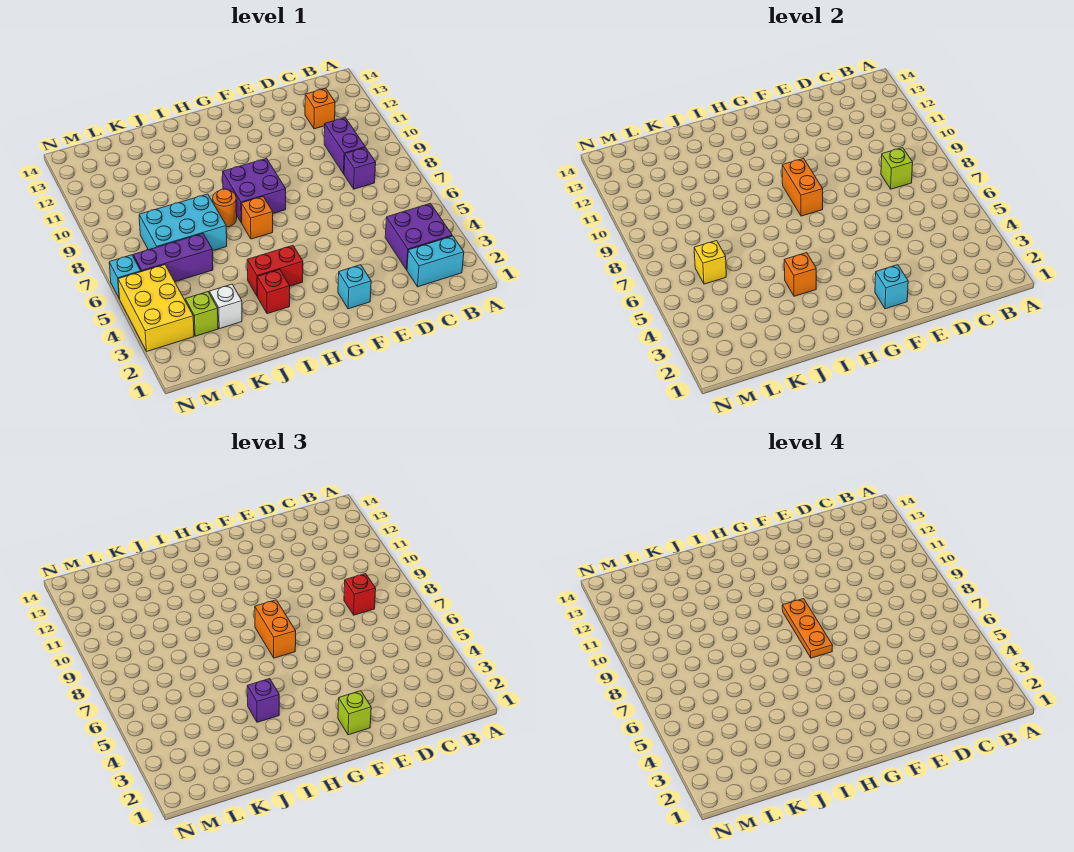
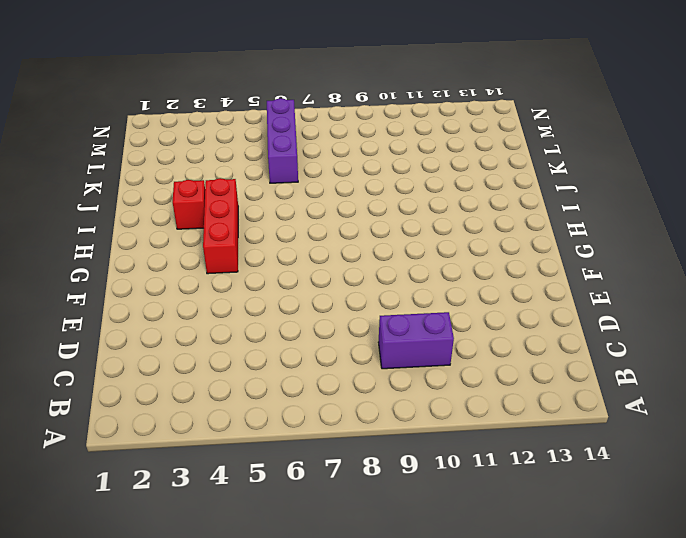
red 1x3 brick [203,178,238,274] -> red 1x2 brick [247,246,303,296]
none -> cyan 1x2 brick [407,236,464,287]
none -> purple 2x2 brick [385,203,452,270]
none -> purple 1x1 brick [344,148,376,189]

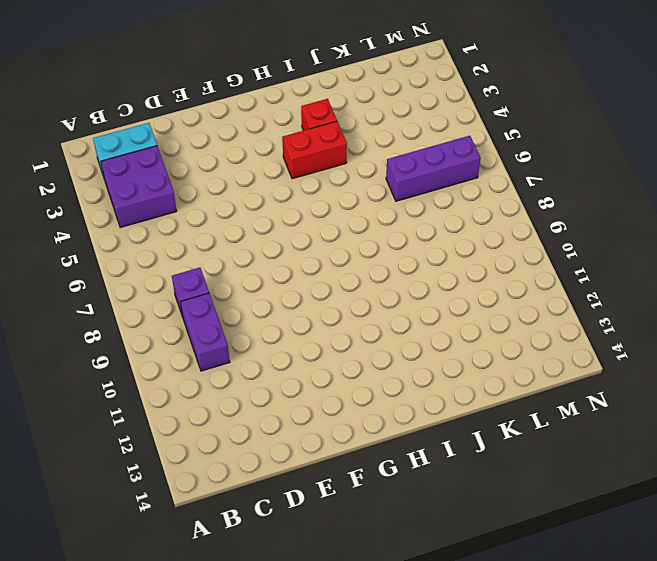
none -> orange 1x1 brick [305,88,335,129]
none -> cyan 1x1 brick [338,265,371,309]
none -> purple 2x2 brick [223,158,286,223]

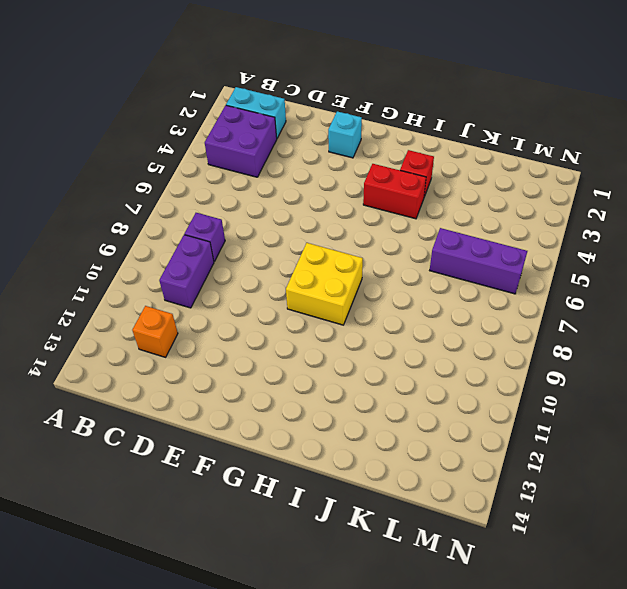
yellow 2x2 brick [286,243,363,325] -> purple 2x2 brick [223,158,286,223]
none -> orange 1x1 brick [242,197,273,239]
none -> orange 1x1 round brick [213,189,237,227]
none -> cyan 2x3 brick [139,194,227,251]

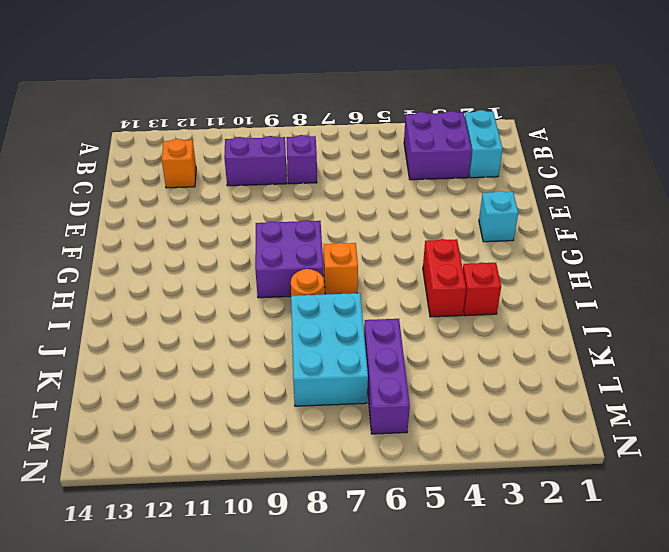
none -> white 1x1 brick [209,284,242,329]
none -> lime 1x1 brick [185,292,218,336]
none -> yellow 2x3 brick [118,265,194,351]

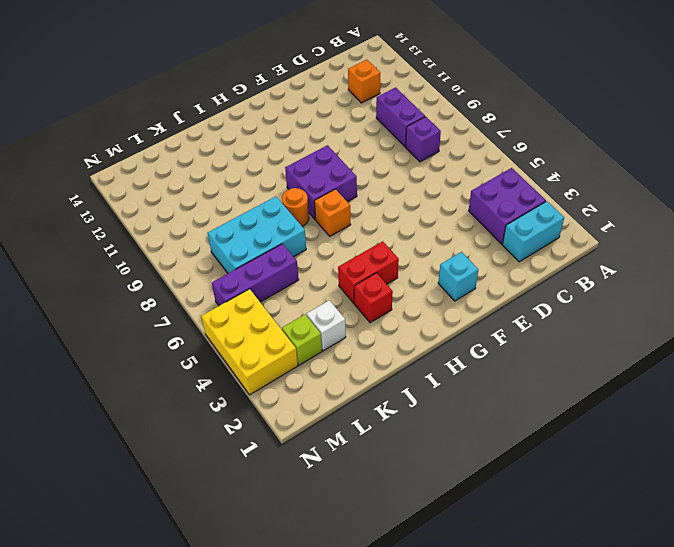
none -> cyan 1x1 brick [109,255,141,298]
none -> lime 1x1 brick [881,148,913,189]
none -> cyan 1x1 brick [875,265,908,309]

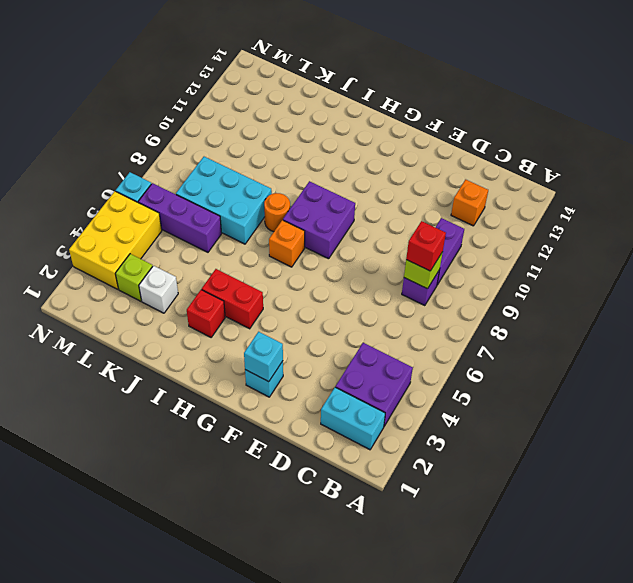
none -> orange 1x2 brick [782,158,823,216]
none -> orange 1x1 brick [784,253,816,296]
none -> yellow 1x1 brick [694,241,726,284]

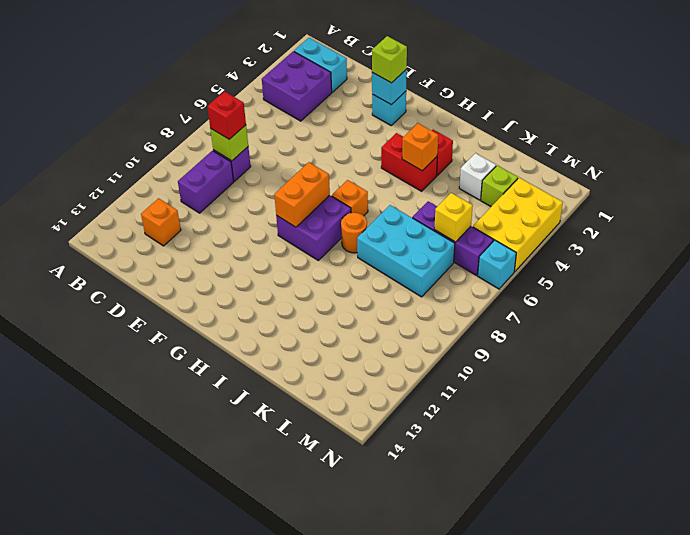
none -> orange 1x2 brick [255,600,296,658]
none -> purple 1x1 brick [247,679,279,722]
none -> orange 1x3 plate [782,599,833,658]

